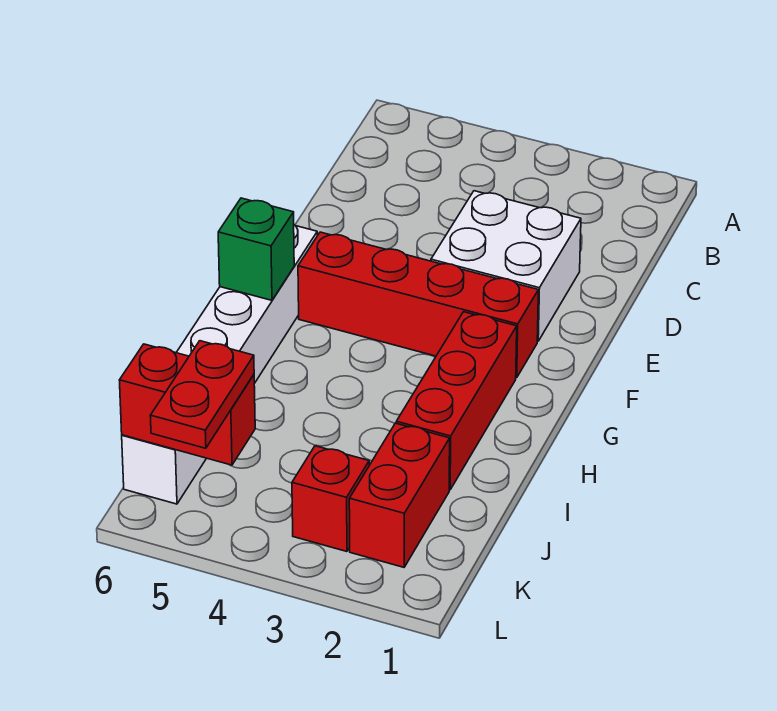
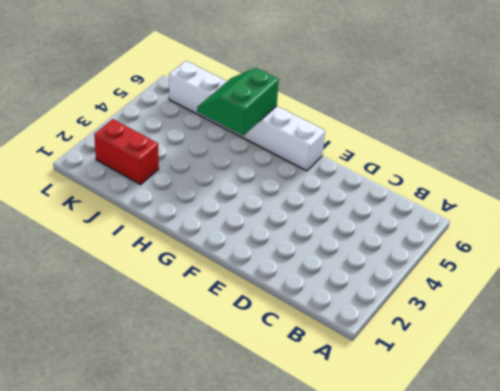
green 2x2 slope [197,68,279,136] -> none
none -> white 2x2 brick [431,191,581,341]
none -> red 1x4 brick [298,232,538,378]

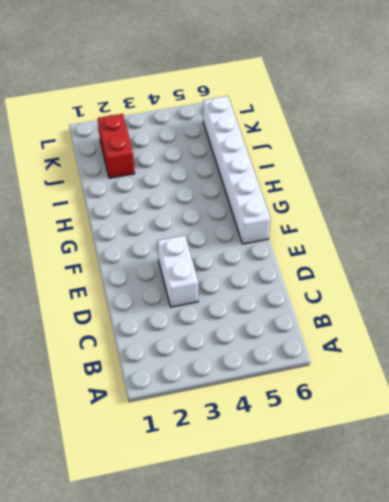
white 1x2 brick [158,235,198,307] -> white 2x2 brick [431,191,581,341]
none -> red 1x4 brick [298,232,538,378]
none -> red 1x3 brick [396,312,517,490]

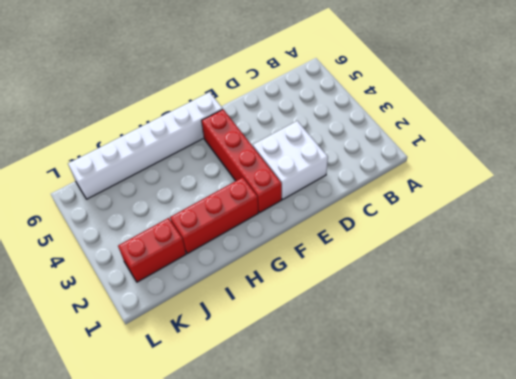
none -> red 1x1 brick [292,446,369,552]
none -> green 1x1 brick [218,198,294,300]

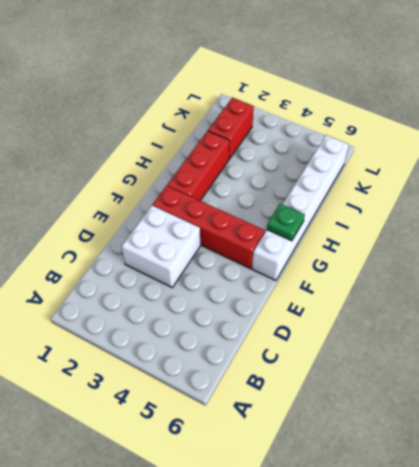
green 1x1 plate [267,204,305,241] -> green 1x1 brick [218,198,294,300]
none -> red 1x1 brick [292,446,369,552]
none -> red 1x2 brick [119,344,255,465]

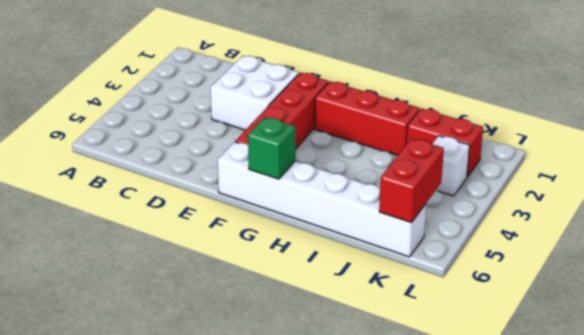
white 1x1 brick [433,136,470,196] -> red 1x1 brick [292,446,369,552]
none -> red 1x2 plate [150,341,254,448]

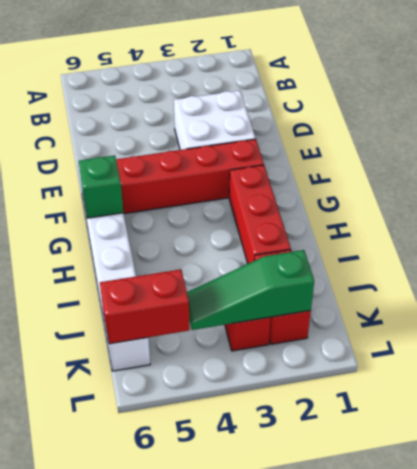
green 1x3 slope [187,250,314,330] -> none
none -> red 1x2 plate [150,341,254,448]

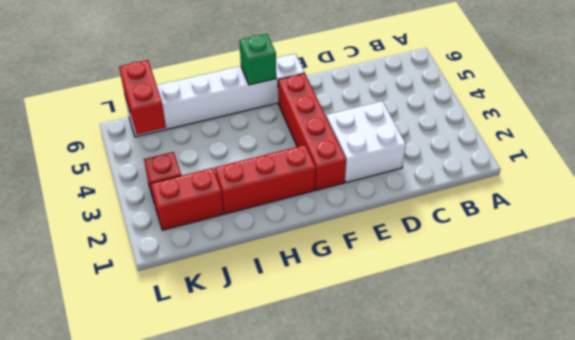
none -> red 1x2 plate [150,341,254,448]

